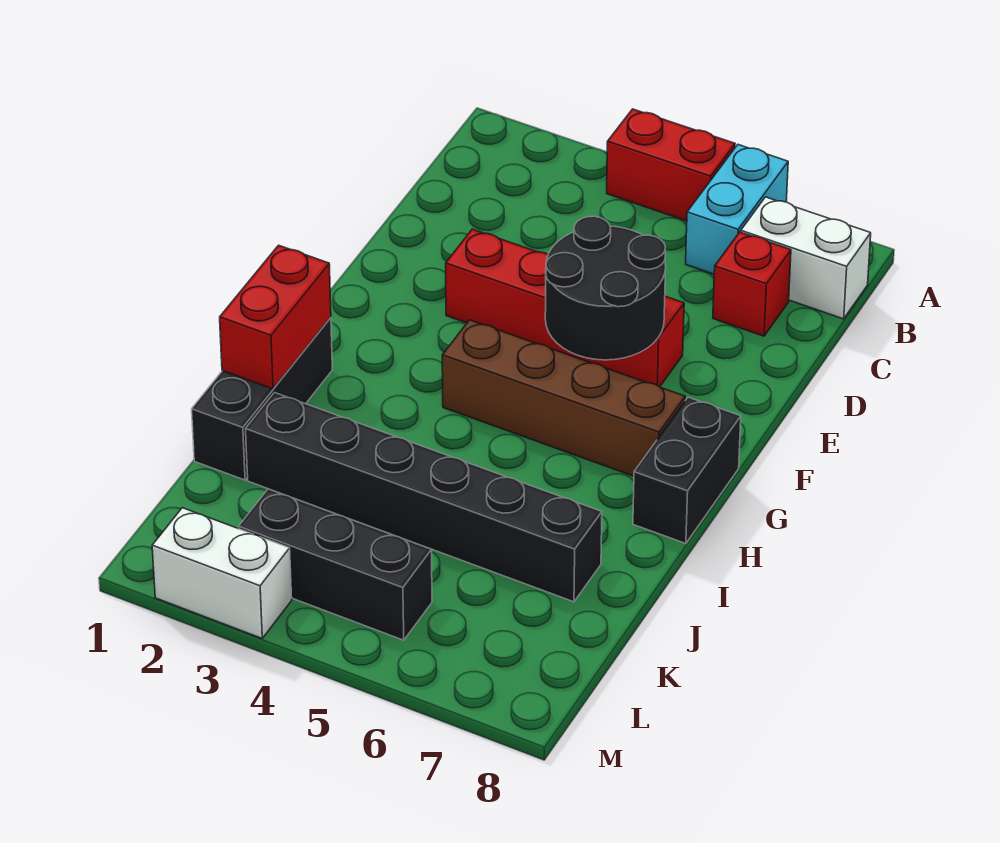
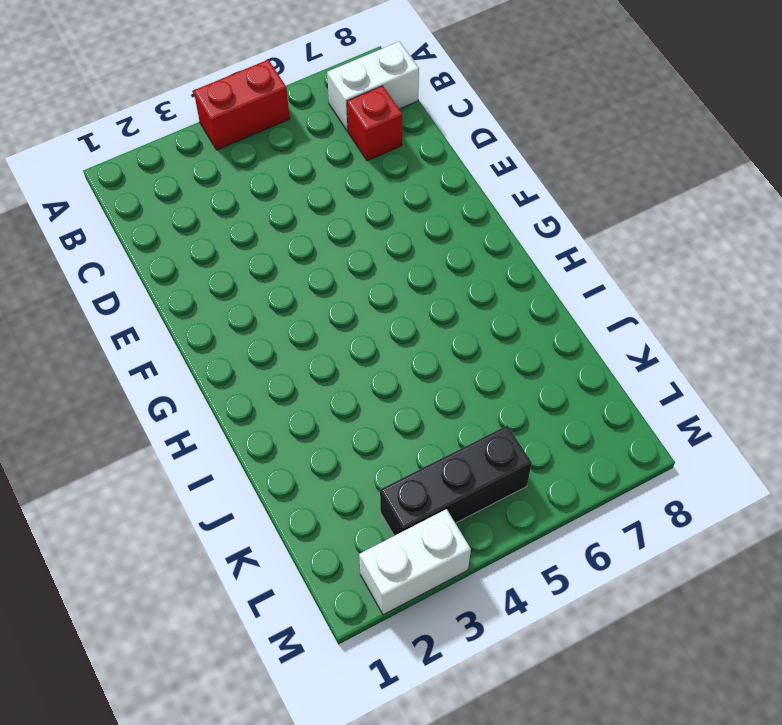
none -> cyan 1x2 brick [686,145,788,274]
none -> red 1x4 brick [446,229,684,387]
none -> brown 1x4 brick [442,320,685,476]

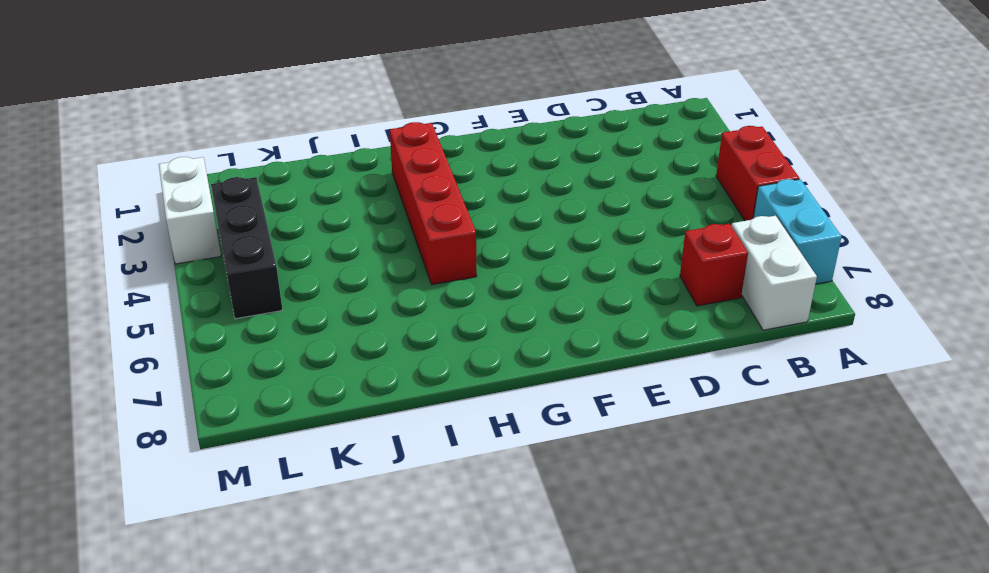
cyan 1x2 brick [753,179,842,284] -> cyan 1x2 brick turned to [686,145,788,274]
red 1x4 brick [390,122,477,284] -> red 1x4 brick moved to [446,229,684,387]
none -> brown 1x4 brick [442,320,685,476]
none -> black 1x2 brick [633,397,741,544]
none -> black 1x3 brick [192,317,332,480]

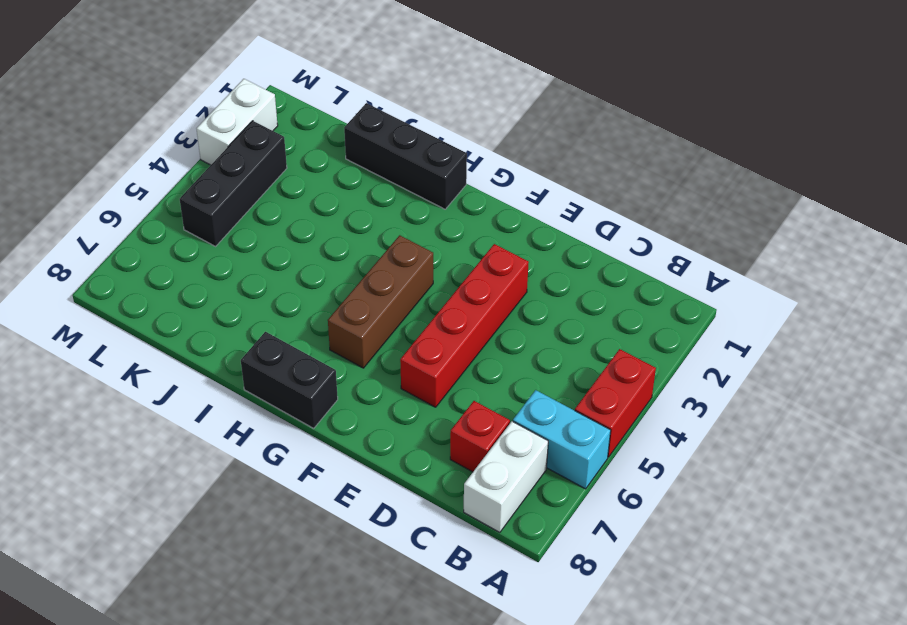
brown 1x3 brick [328,235,433,368] -> brown 1x4 brick [442,320,685,476]
none -> black 1x6 brick [246,393,602,602]
none -> black 2x2 round brick [545,216,666,360]
none -> red 1x2 brick [220,245,331,389]

